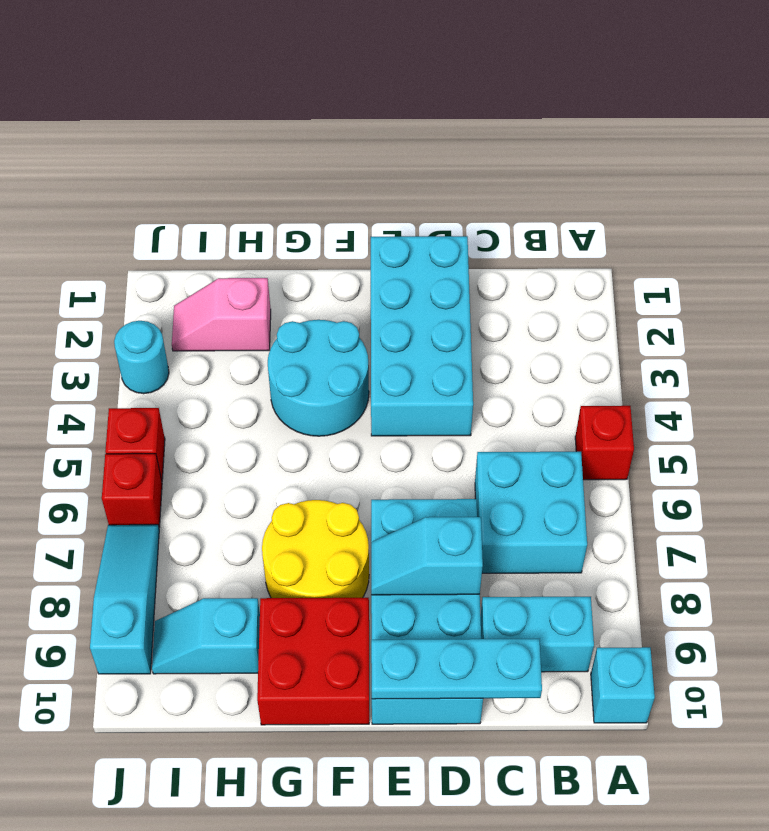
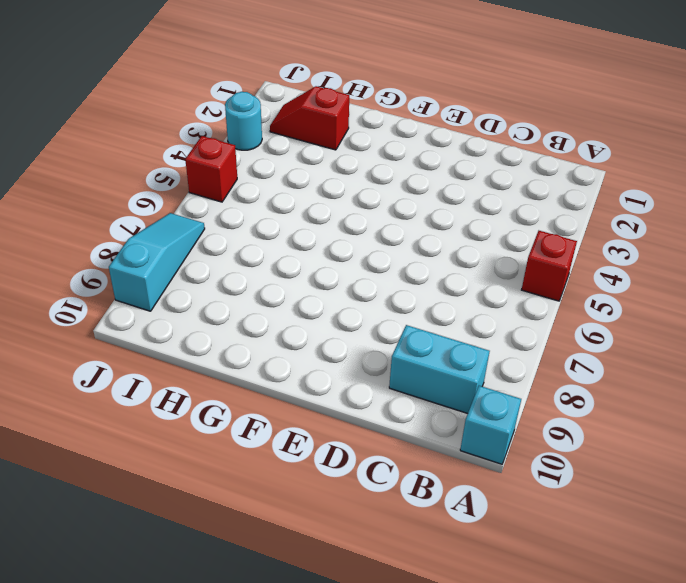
red 1x2 slope [270,86,349,150] -> pink 1x2 slope [172,278,271,351]
none -> cyan 2x2 brick [475,452,587,573]
none -> cyan 2x4 brick [371,236,473,436]
none -> cyan 2x4 brick [371,499,483,724]

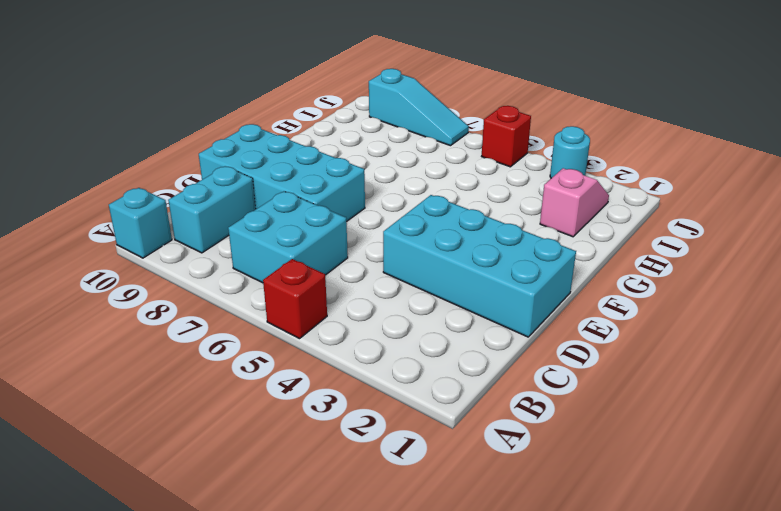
none -> cyan 2x2 round brick [268,320,369,436]
none -> yellow 2x2 round brick [262,500,369,598]
none -> red 2x2 brick [257,598,369,725]

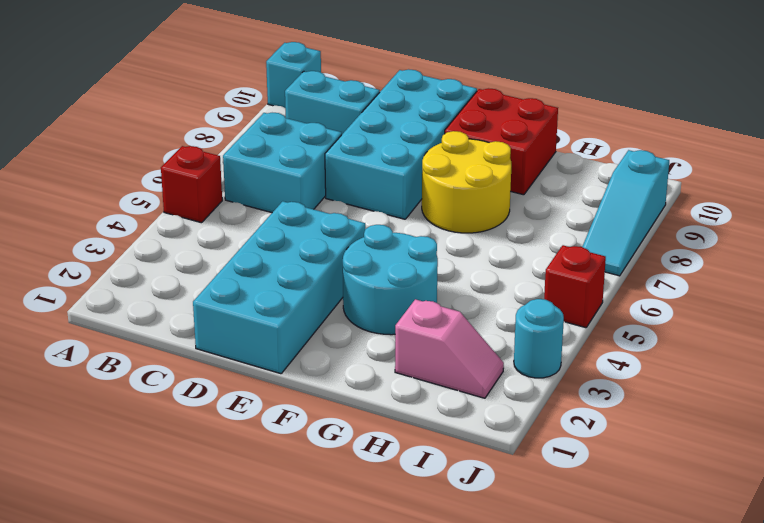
none -> cyan 1x2 slope [152,598,260,674]
none -> red 1x1 brick [102,454,162,527]
none -> cyan 1x3 plate [371,639,542,699]

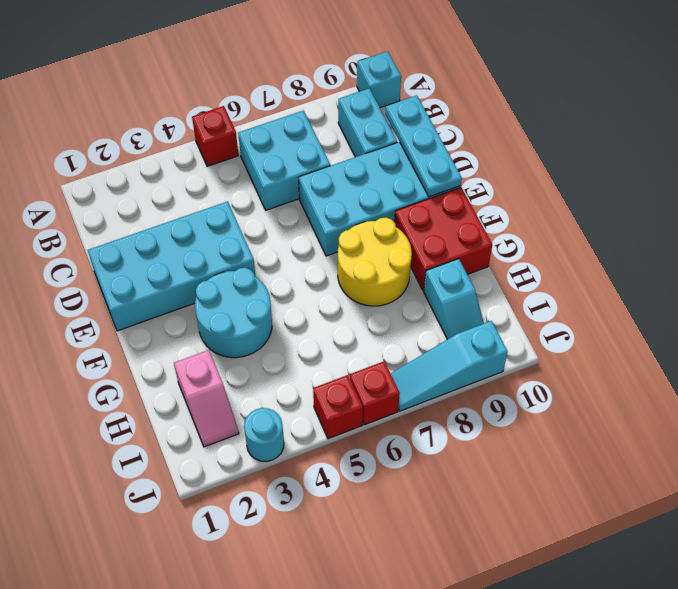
none -> cyan 1x2 slope [371,517,483,595]

